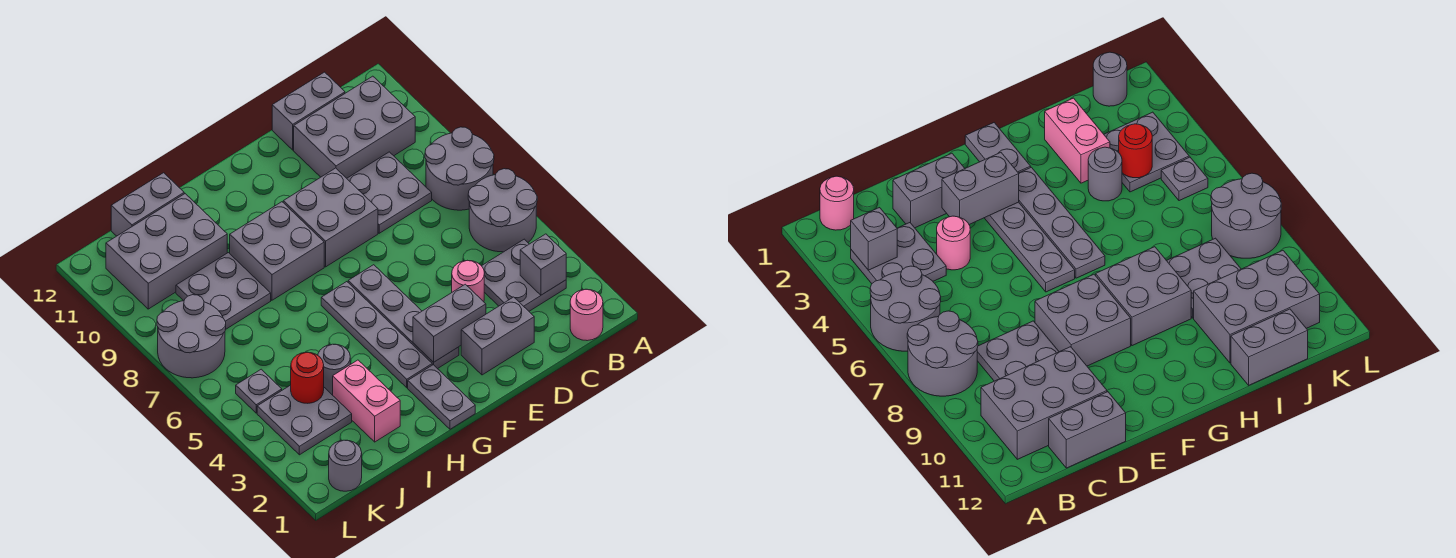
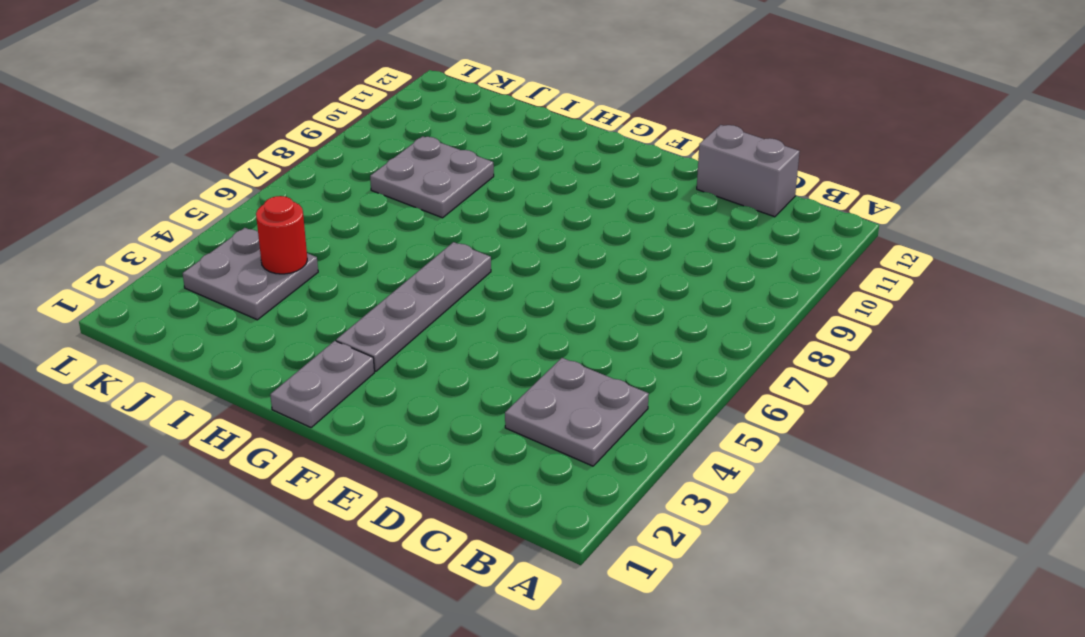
none -> grey 2x2 round brick [468,169,537,252]
none -> grey 2x2 round brick [425,127,494,210]
none -> pink 1x1 round brick [570,289,603,341]

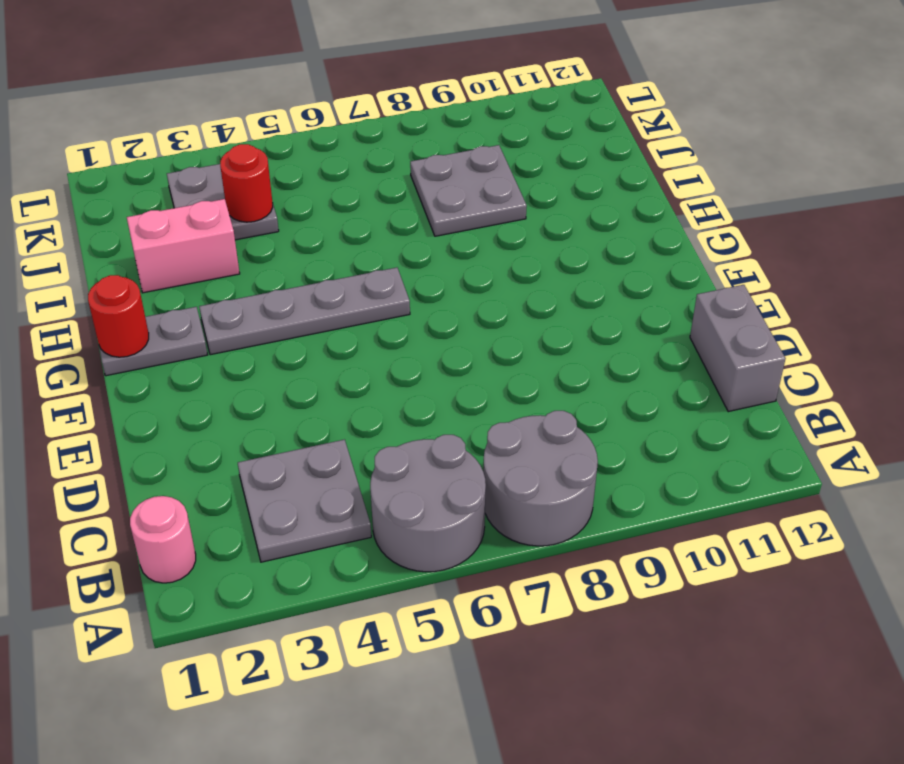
red 1x1 round brick [88,275,149,357] -> none
none -> grey 2x3 brick [294,76,415,178]
none -> grey 2x2 plate [347,152,432,233]
none -> grey 1x2 brick [461,297,534,375]

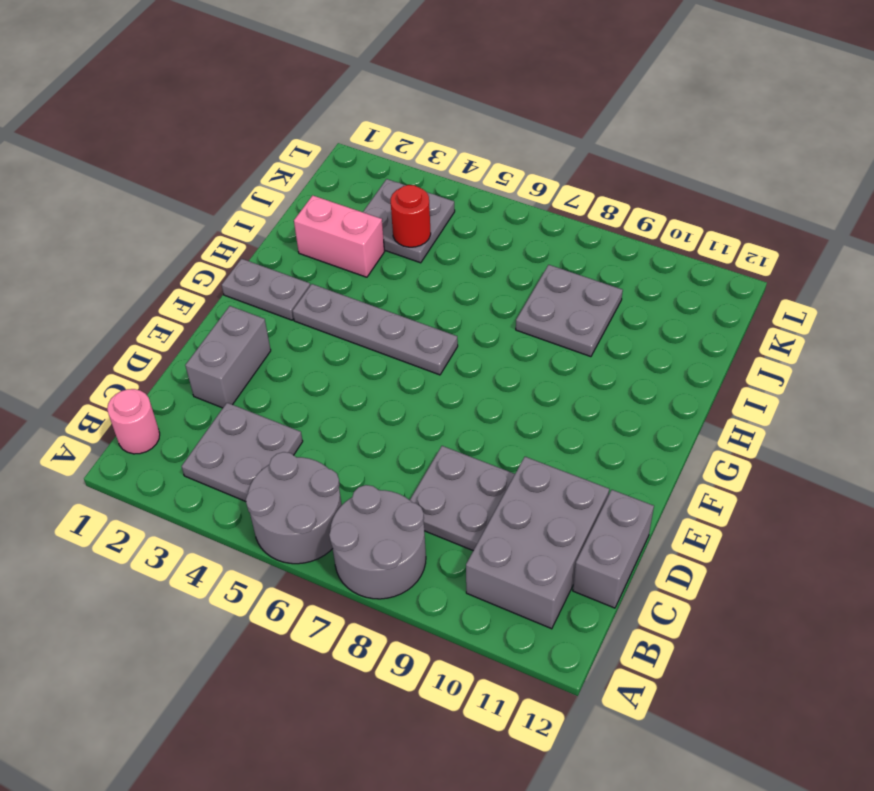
none -> pink 1x1 round brick [452,260,484,302]
none -> grey 2x2 brick [283,168,378,267]
none -> grey 1x4 plate [348,265,459,369]

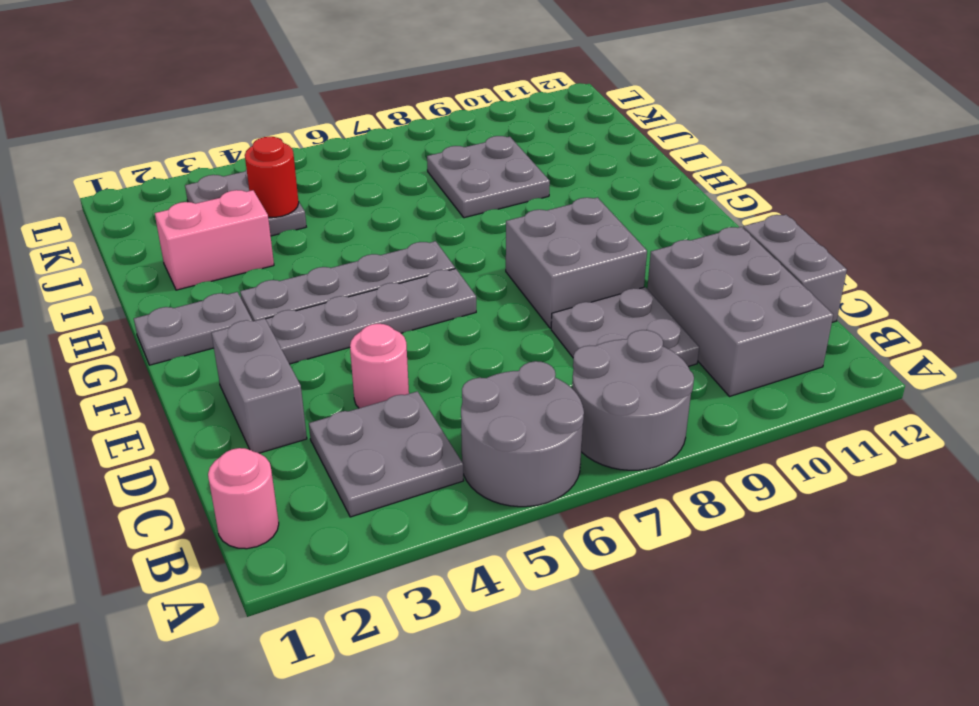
none -> grey 2x2 brick [230,202,324,300]
none -> grey 1x1 round brick [318,344,350,395]
none -> grey 2x3 brick [106,194,227,309]

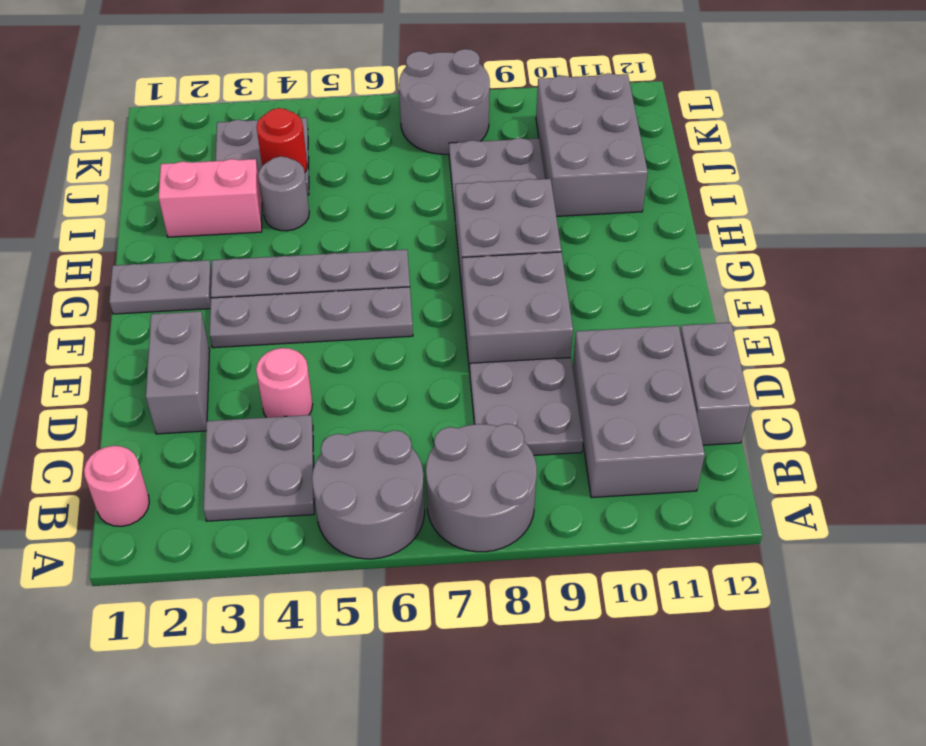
none -> grey 1x2 brick [111,173,184,236]
none -> grey 1x1 round brick [329,440,362,491]
none -> grey 1x1 plate [236,369,282,413]

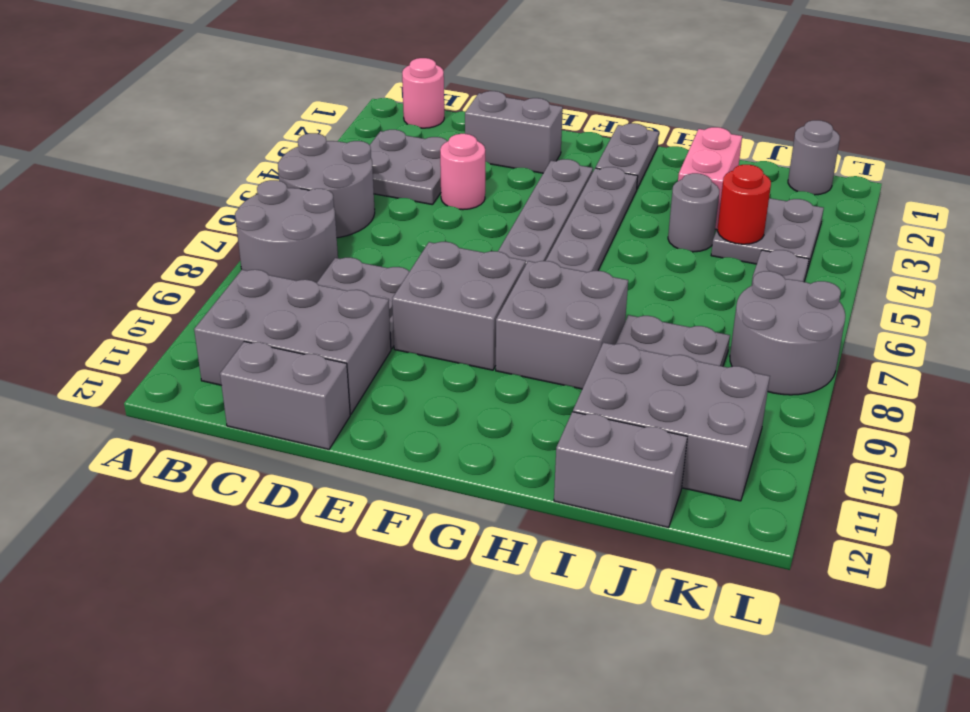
none -> grey 1x1 brick [520,234,566,295]
none -> grey 1x2 brick [413,284,486,362]

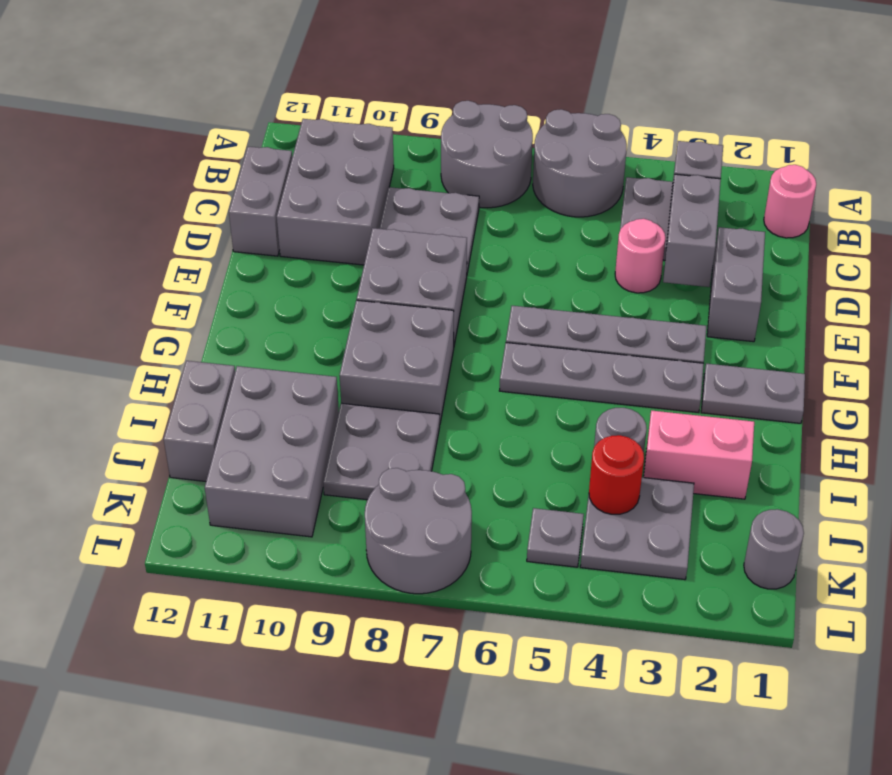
grey 1x2 brick [663,174,721,287] -> grey 1x2 brick moved to [413,284,486,362]

